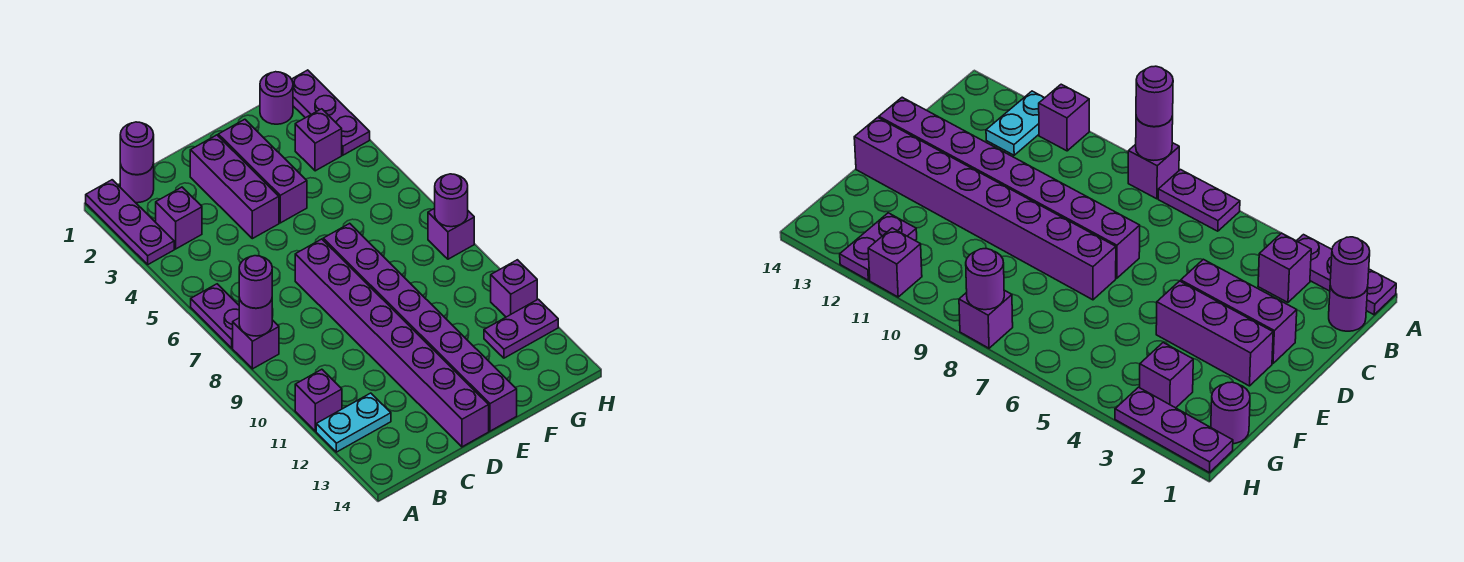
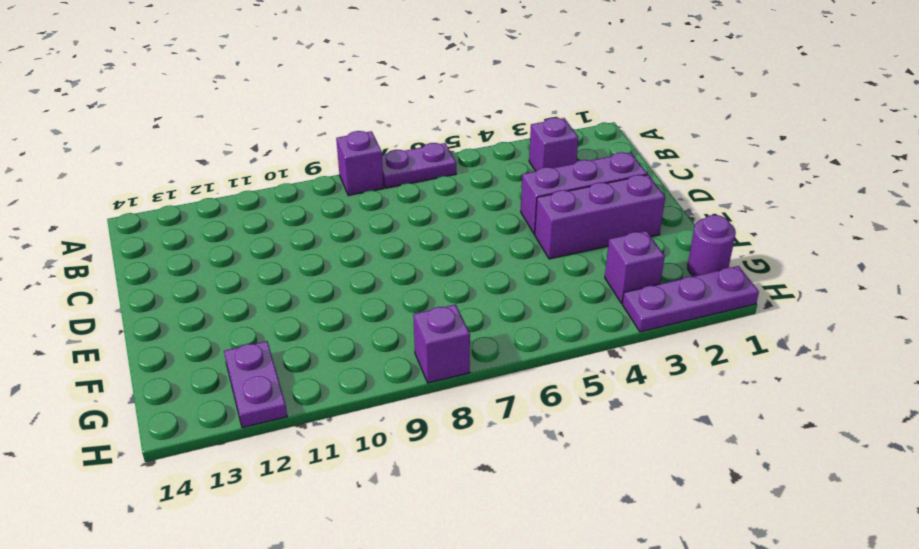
none -> purple 1x3 plate [86,180,174,264]
none -> purple 1x1 brick [295,369,342,431]
none -> cyan 1x2 plate [316,393,391,452]

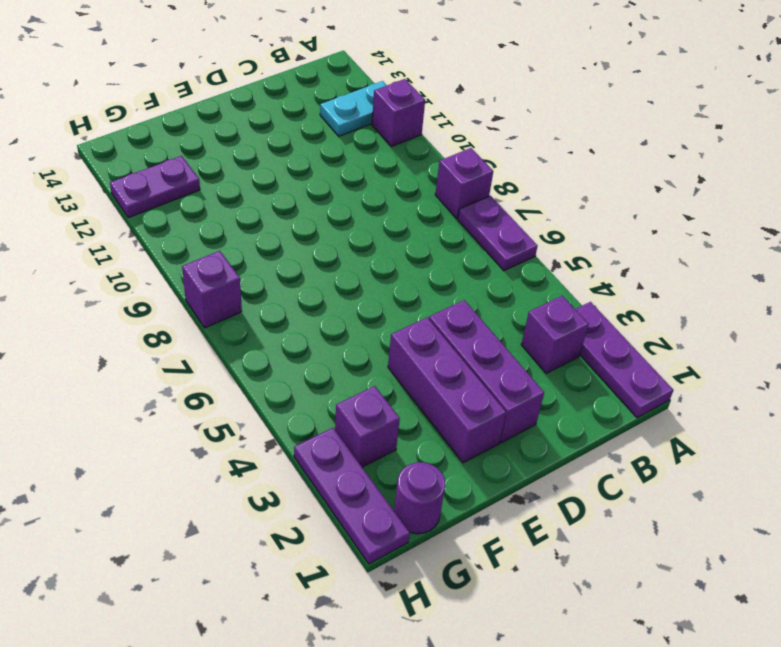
none -> purple 1x1 round brick [120,163,154,203]
none -> purple 1x8 brick [295,239,489,447]
none -> purple 1x8 brick [323,223,517,431]

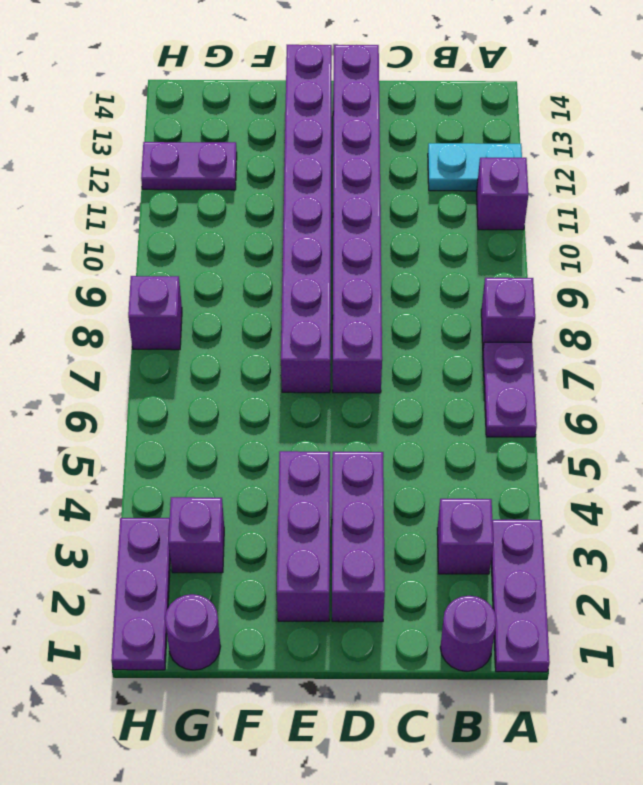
none -> purple 1x1 brick [491,260,537,317]
none -> purple 1x1 round brick [239,298,272,336]
none -> purple 1x1 round brick [120,122,154,175]

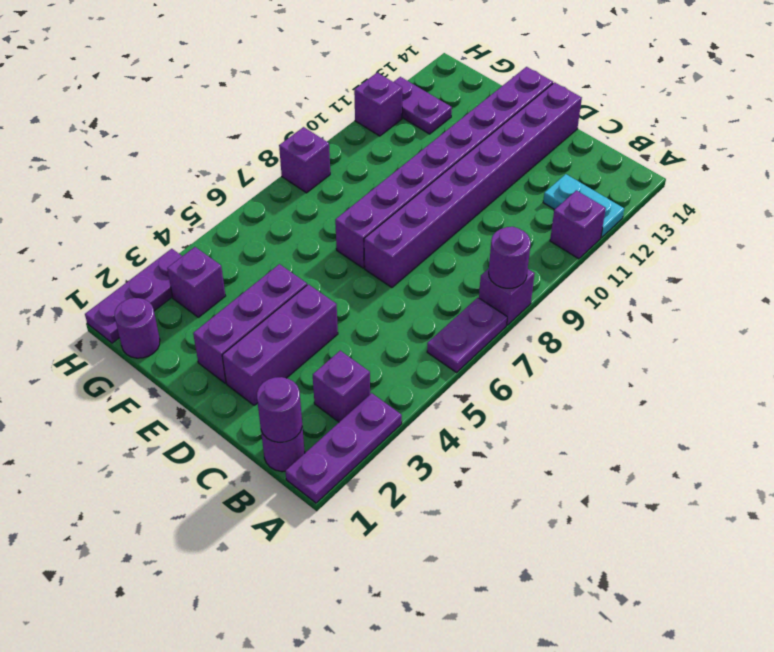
none -> purple 1x1 round brick [435,174,468,227]
none -> purple 1x1 round brick [239,256,272,308]

